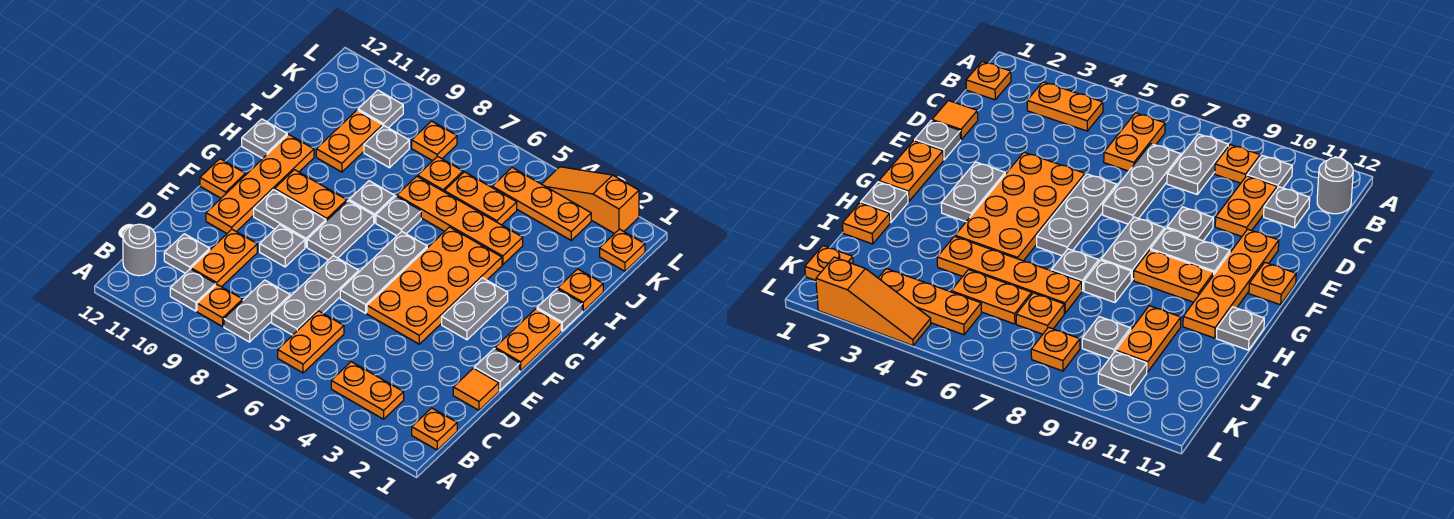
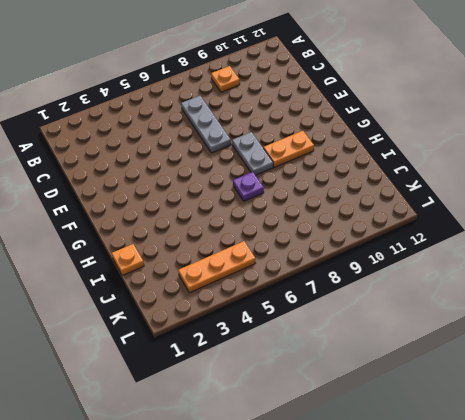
purple 1x1 plate [233,172,264,201] -> grey 1x1 plate [376,196,421,236]
none -> orange 1x1 plate [412,408,457,450]
none -> orange 1x2 plate [331,362,404,419]
none -> orange 1x2 plate [278,311,344,373]
none -> grey 1x2 plate [224,280,290,342]

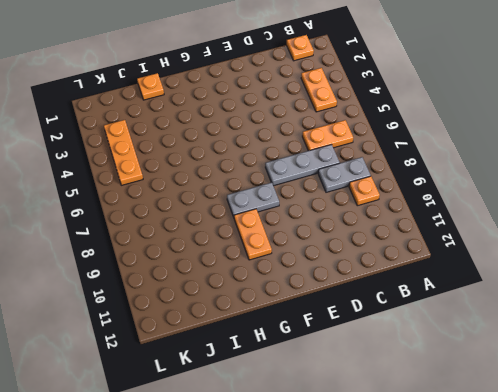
none -> grey 1x1 plate [170,269,216,311]
none -> grey 1x1 round brick [123,224,156,276]
none -> orange 1x2 plate [191,229,257,287]
none -> grey 1x1 plate [164,234,210,273]

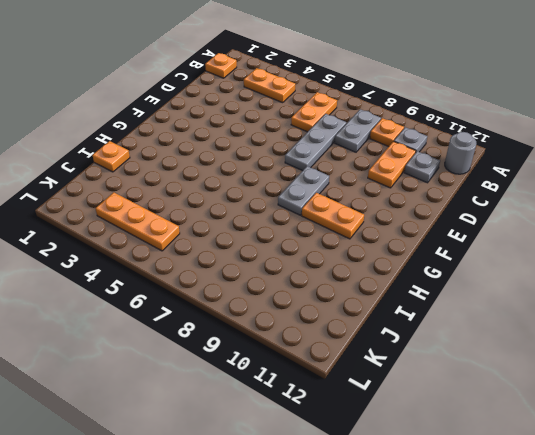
none -> orange 1x1 tile [453,368,499,410]
none -> grey 1x1 plate [474,348,520,391]
none -> orange 2x4 plate [367,227,502,344]
none -> grey 1x3 plate [340,232,427,313]

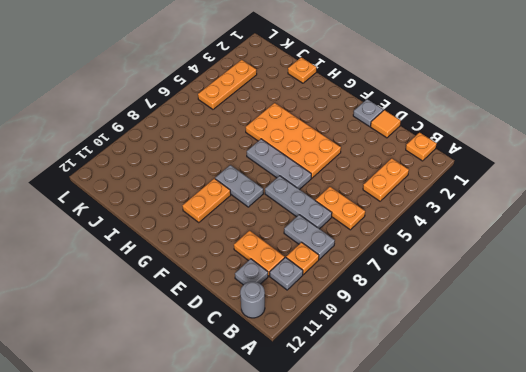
none -> grey 1x1 plate [260,225,305,267]
none -> orange 1x4 plate [206,134,314,233]
none -> orange 1x2 plate [495,309,561,371]
none -> grey 1x2 plate [442,278,508,340]

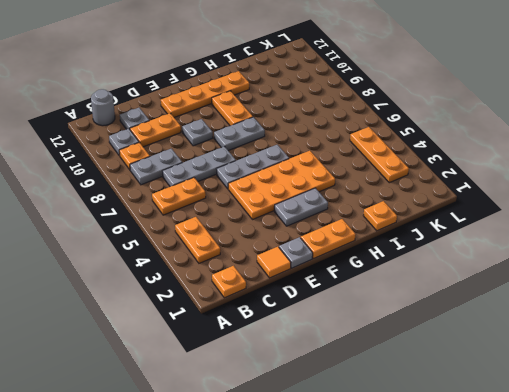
none -> grey 1x2 plate [254,190,326,247]
none -> orange 1x1 plate [200,159,245,198]
none -> grey 1x1 plate [537,289,582,331]
none -> grey 1x1 plate [376,196,421,236]

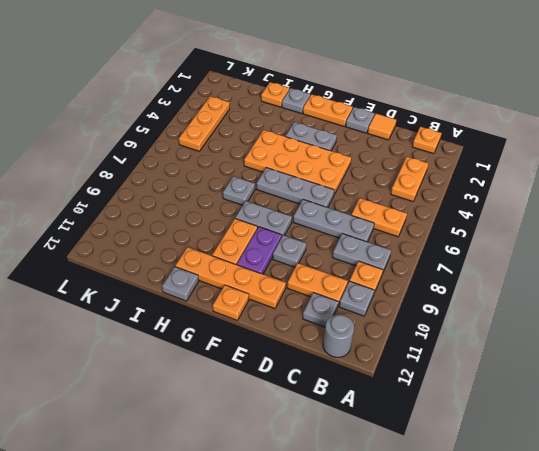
purple 1x2 plate [237,227,282,274] -> grey 1x2 plate [254,190,326,247]
none -> grey 1x1 plate [349,181,395,223]
none -> orange 1x4 plate [397,176,523,265]
none -> orange 1x2 plate [316,110,383,172]
none -> orange 1x2 plate [445,172,517,225]

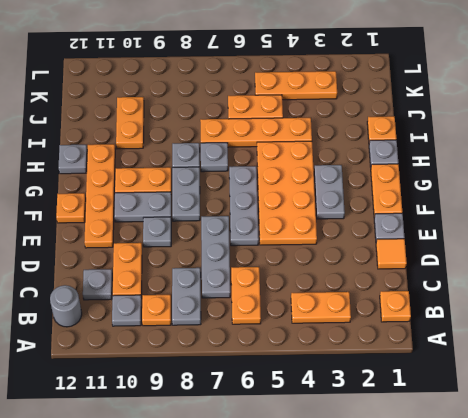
none -> orange 1x1 plate [418,156,463,192]
none -> grey 1x1 plate [364,126,409,168]
none -> orange 1x1 plate [600,229,645,271]
none -> orange 1x1 plate [412,121,457,161]

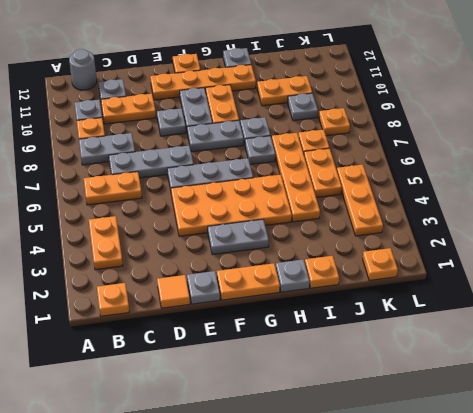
none -> grey 1x1 plate [358,90,403,128]
none -> orange 1x3 slope [542,167,639,234]

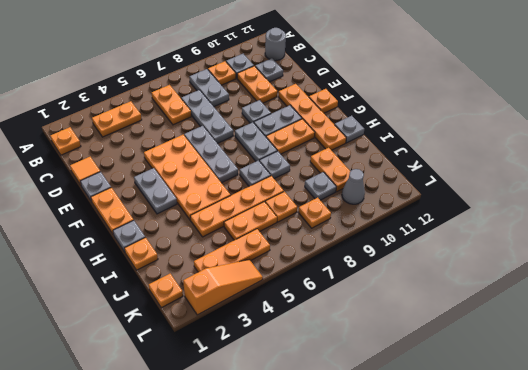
grey 1x1 cone [342,169,365,204] -> grey 1x1 plate [358,90,403,128]

